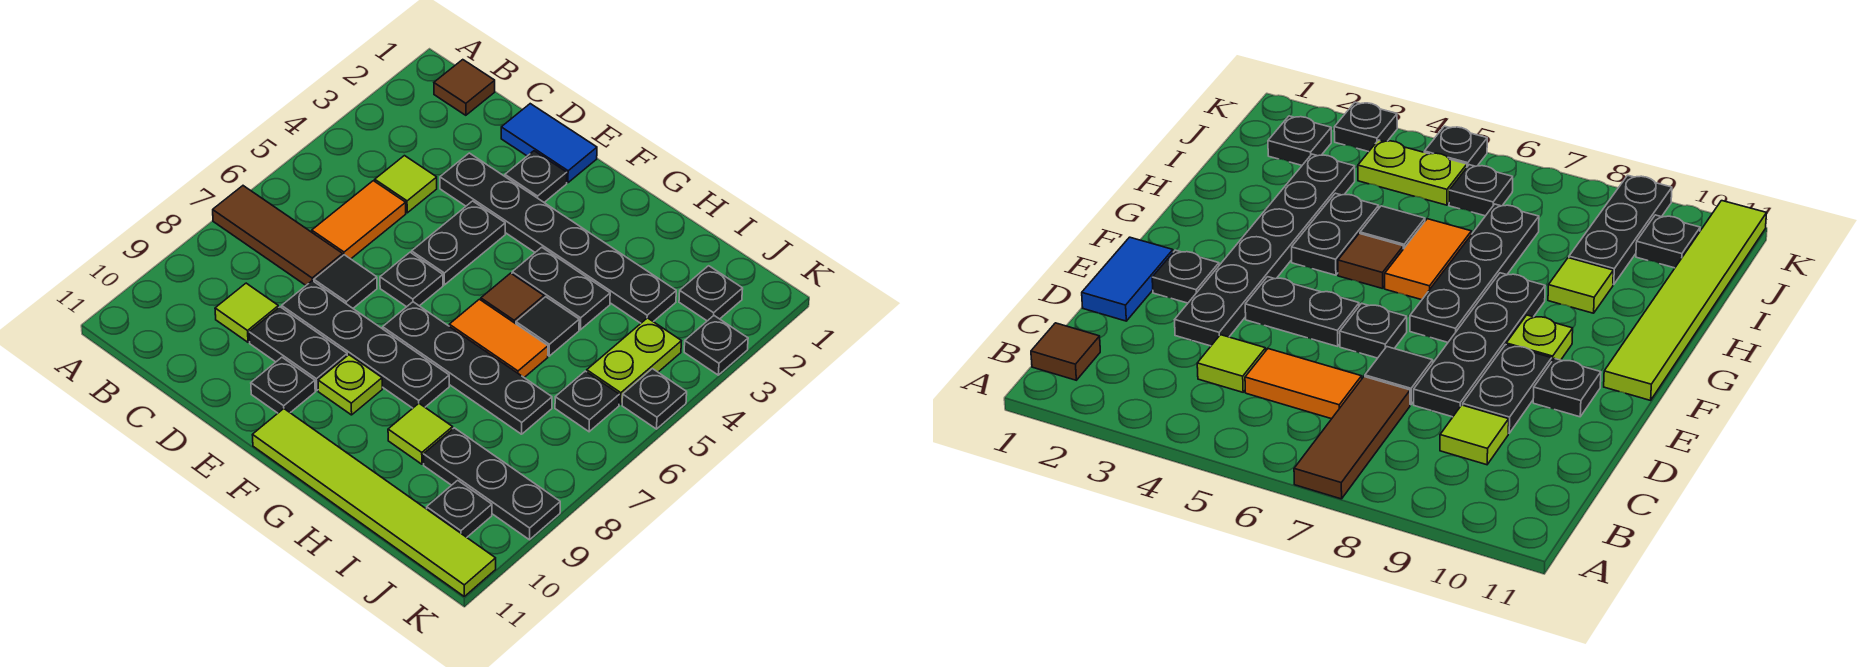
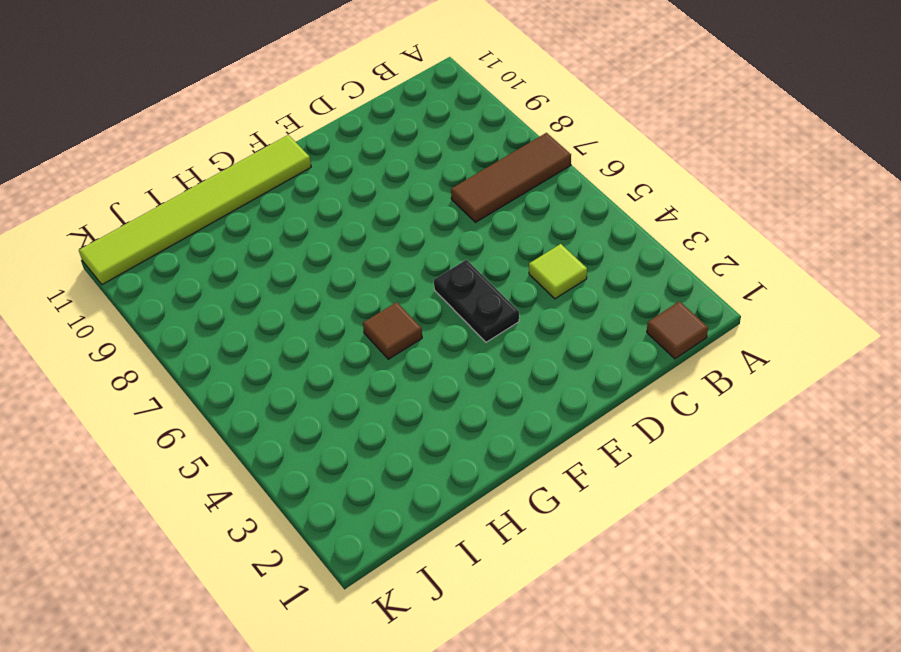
none -> orange 1x2 tile [312,181,406,259]
none -> lime 1x1 tile [215,283,279,342]
none -> blue 1x2 tile [501,104,597,183]

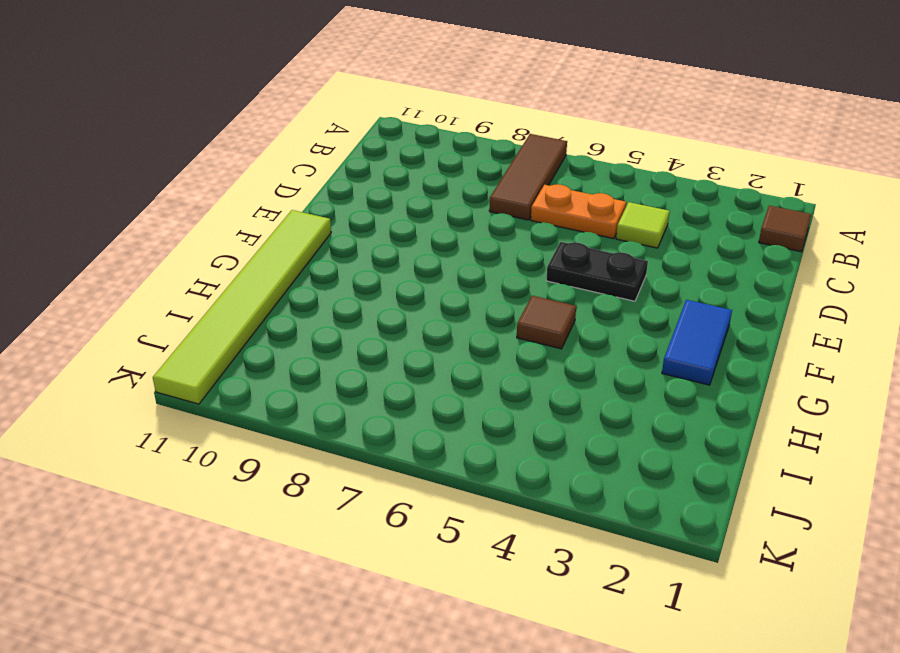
orange 1x2 plate [531,184,626,239] -> orange 1x2 tile [312,181,406,259]
blue 1x2 tile [662,300,732,385] -> blue 1x2 tile moved to [501,104,597,183]
none -> lime 1x1 tile [215,283,279,342]
none -> black 1x6 plate [440,153,676,323]
none -> black 1x1 tile [314,255,377,308]

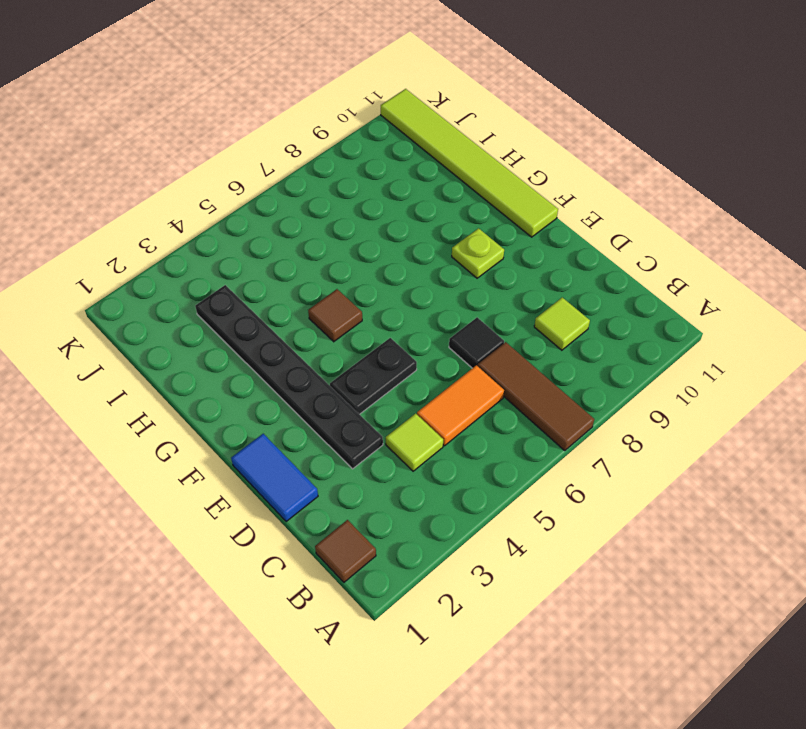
none -> black 1x4 plate [282,281,449,408]
none -> black 1x2 plate [249,307,347,390]
none -> black 1x1 plate [505,151,567,202]

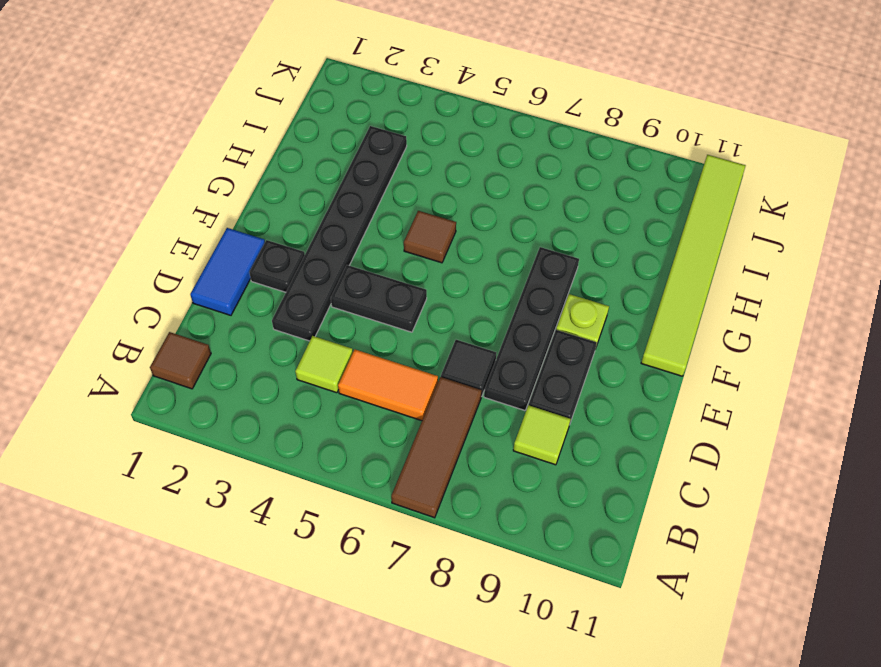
none -> black 1x1 plate [380,252,443,307]
none -> black 1x1 plate [251,357,315,413]
none -> black 1x4 plate [383,302,552,434]

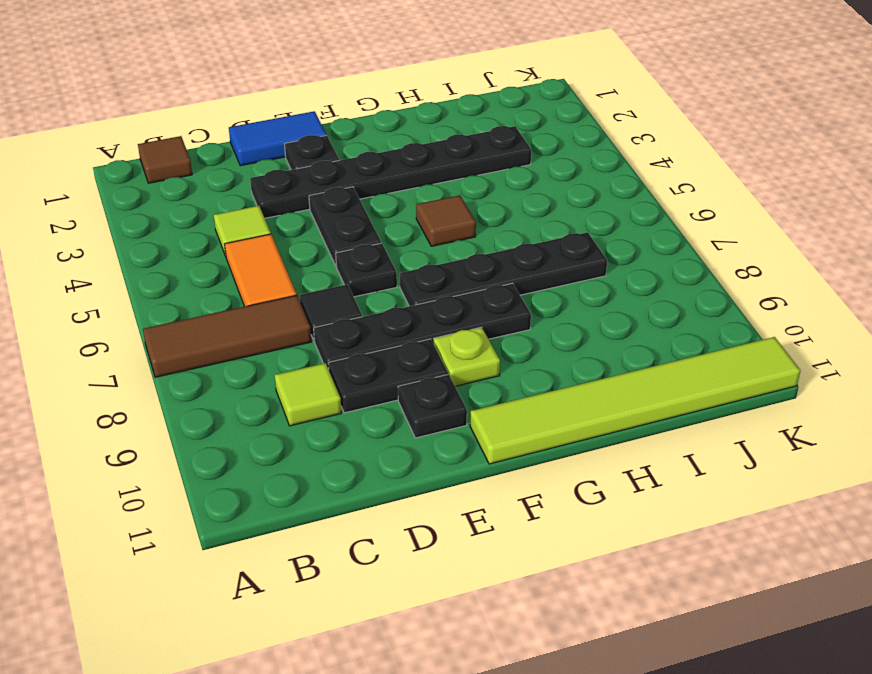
none -> black 1x2 plate [512,247,610,330]
none -> orange 1x2 tile [449,299,548,377]
none -> black 1x1 tile [516,297,579,356]

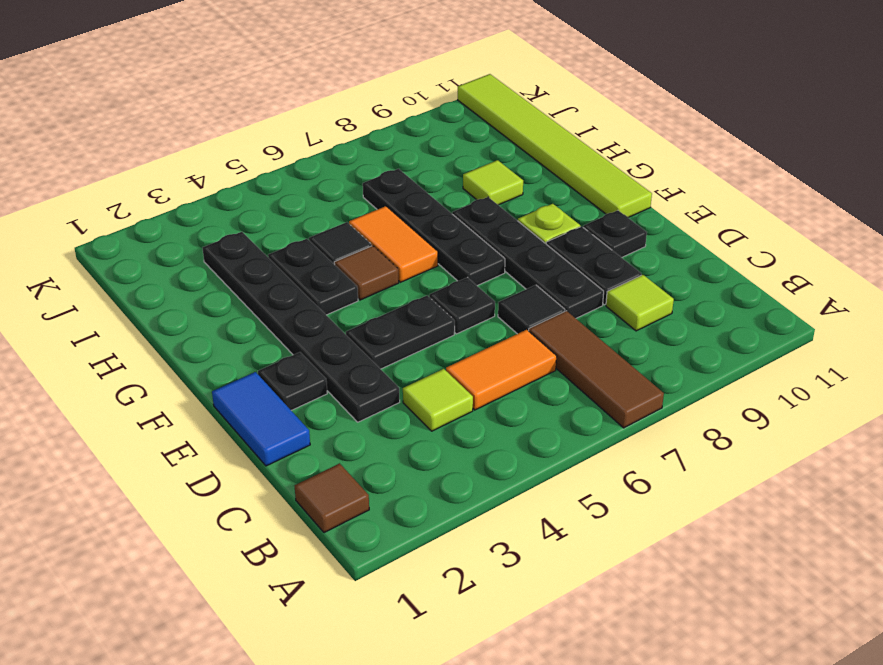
none -> black 1x3 plate [424,428,560,540]
none -> black 1x1 plate [679,266,743,321]
none -> lime 1x2 plate [587,318,681,405]

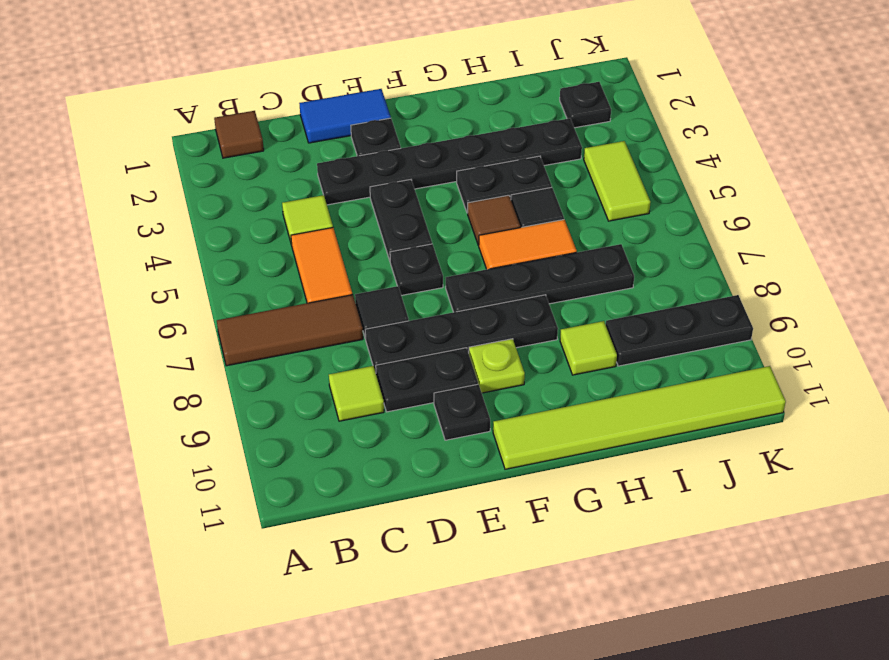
lime 1x2 tile [584,141,651,221] -> lime 1x2 plate [587,318,681,405]
none -> black 1x1 plate [555,371,619,432]
none -> black 1x1 plate [427,480,492,537]
none -> black 1x1 plate [684,316,748,375]

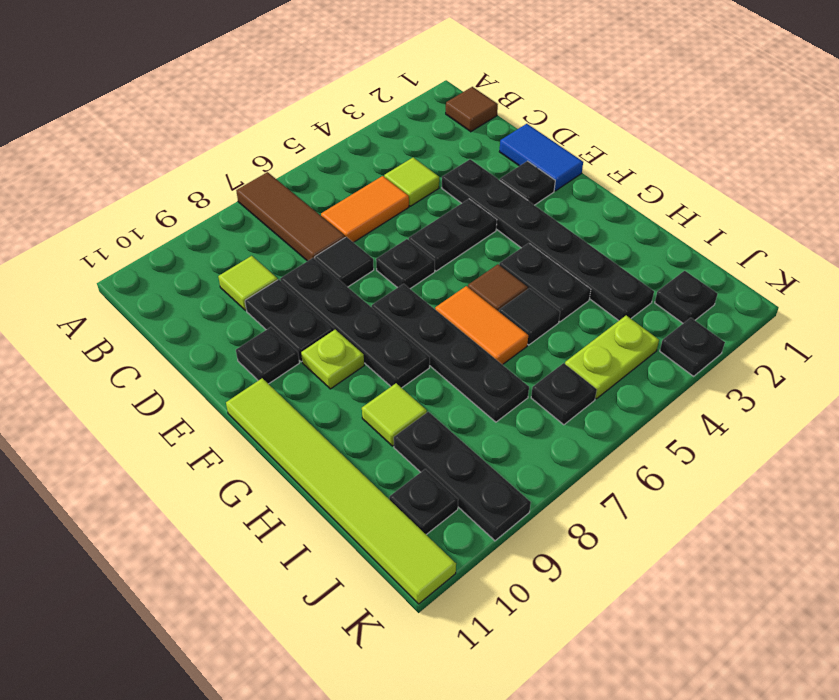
none -> black 1x1 plate [622,369,687,429]

